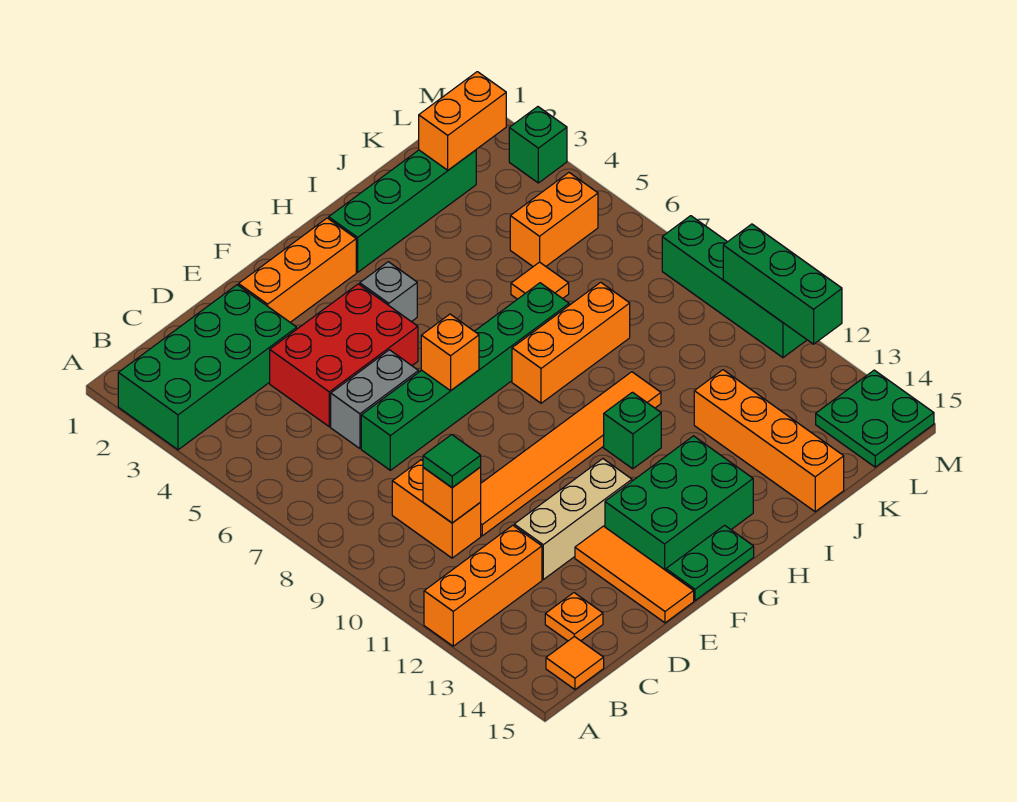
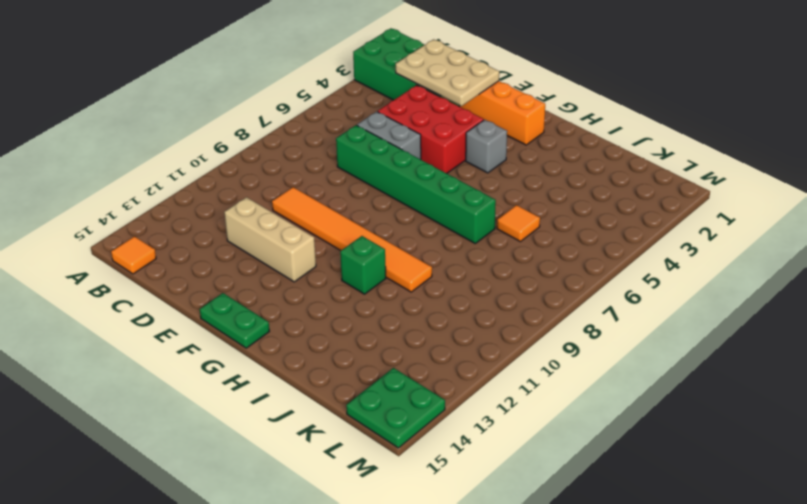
tan 2x3 plate [396,39,499,106] -> none
none -> orange 1x3 brick [424,525,542,646]
none -> orange 1x2 brick [392,460,481,558]
none -> orange 1x1 plate [545,593,603,641]

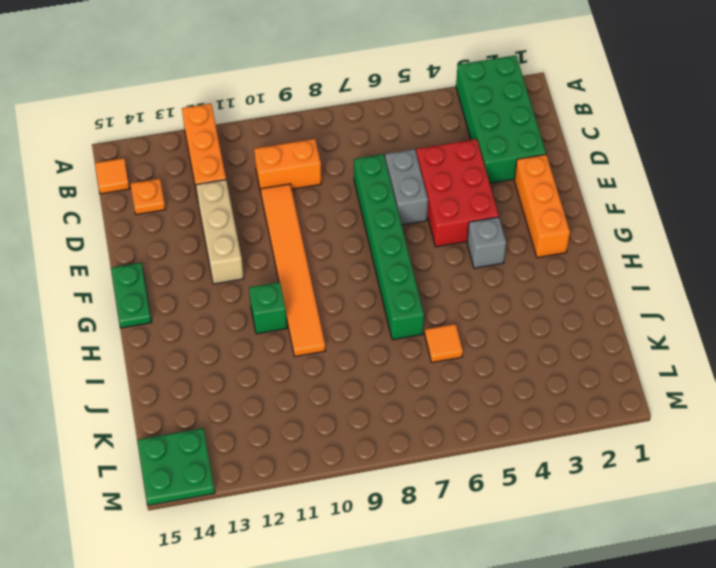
none -> orange 1x3 tile [575,526,694,623]
none -> green 2x3 brick [605,436,753,570]
none -> green 1x4 brick [329,150,476,272]

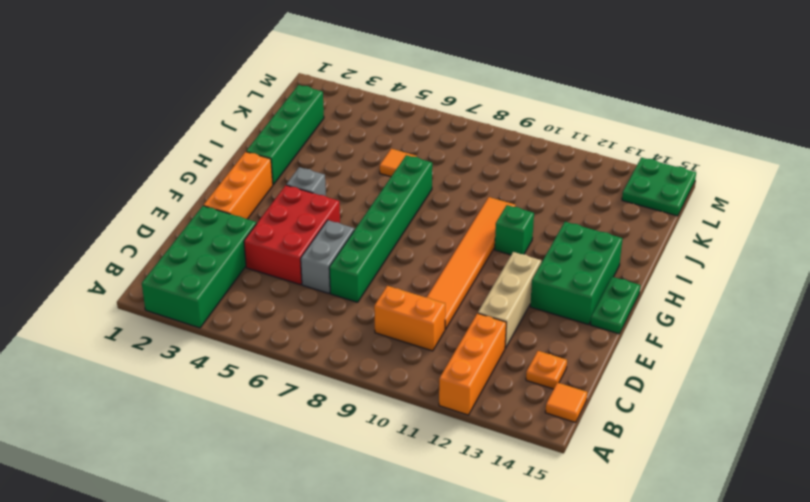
none -> orange 1x3 tile [575,526,694,623]
none -> orange 1x3 brick [512,282,630,403]
none -> orange 1x4 brick [694,370,844,512]

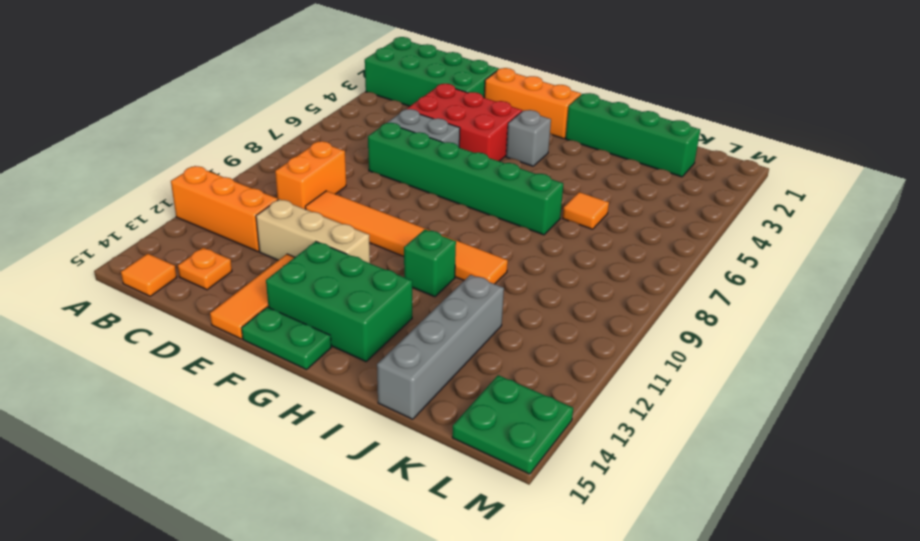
grey 1x4 brick [377,275,504,419] -> orange 1x4 brick [694,370,844,512]
none -> orange 1x3 brick [512,282,630,403]
none -> orange 1x2 brick [510,173,598,267]
none -> green 1x1 brick [509,107,567,183]

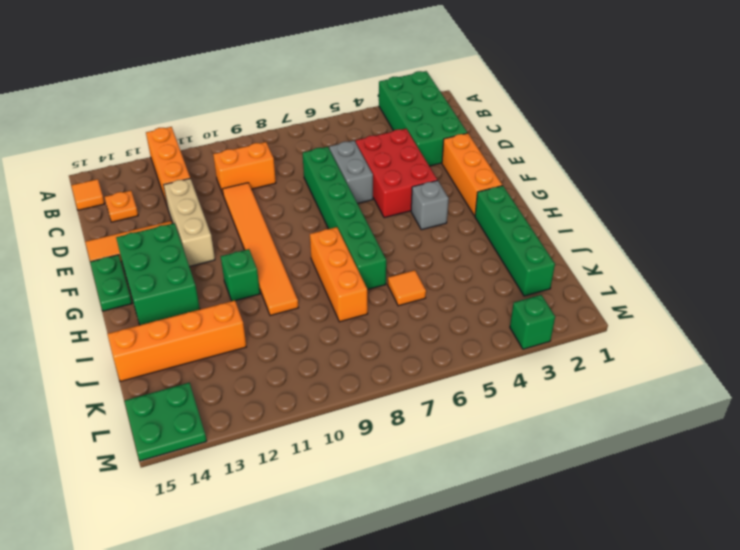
none -> orange 1x2 brick [510,173,598,267]
none -> green 1x4 brick [662,216,807,358]
none -> orange 1x1 brick [423,467,481,523]

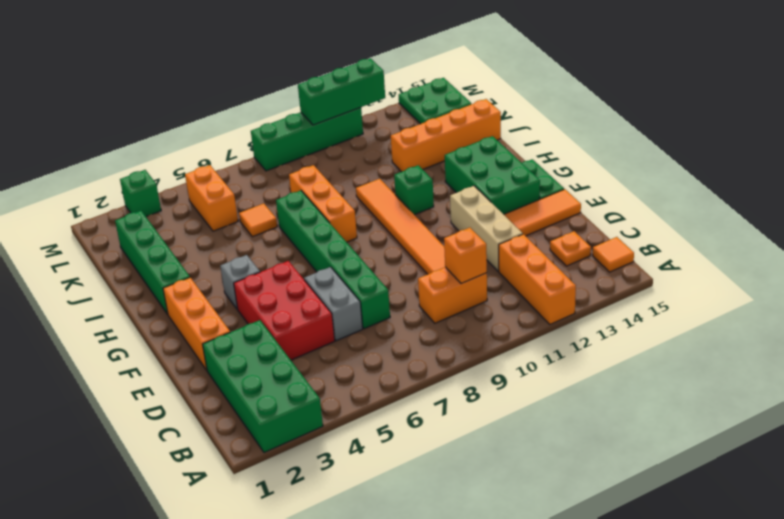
none -> orange 1x1 brick [421,314,479,391]
none -> orange 1x2 brick [419,72,506,170]
none -> green 1x1 tile [423,435,481,488]

